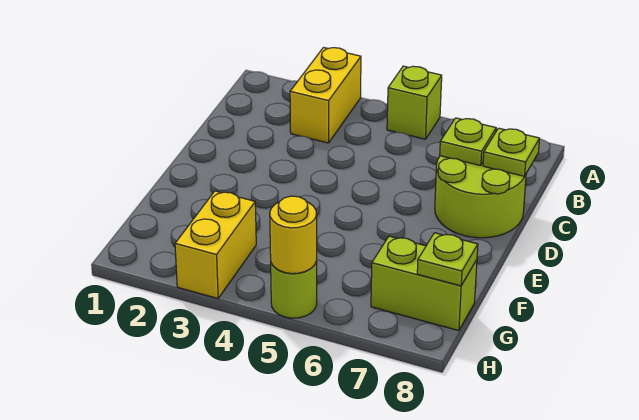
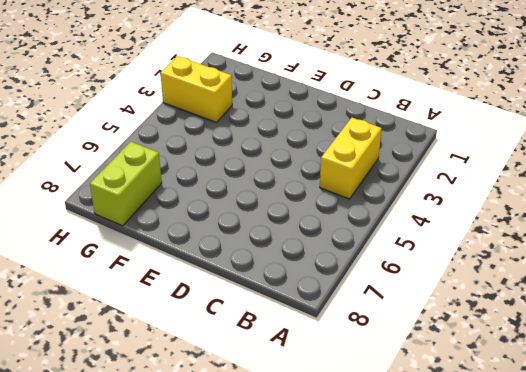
yellow 1x2 brick [320,118,382,199] -> yellow 1x2 brick turned to [290,48,361,143]
none -> lime 1x1 brick [387,66,442,139]
none -> lime 2x2 round brick [435,156,526,238]

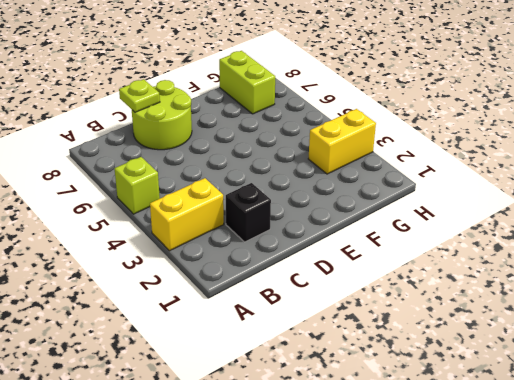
black 1x1 brick [226,183,271,242] -> none
none -> lime 1x1 round brick [271,261,317,318]
none -> lime 1x1 plate [440,118,496,166]

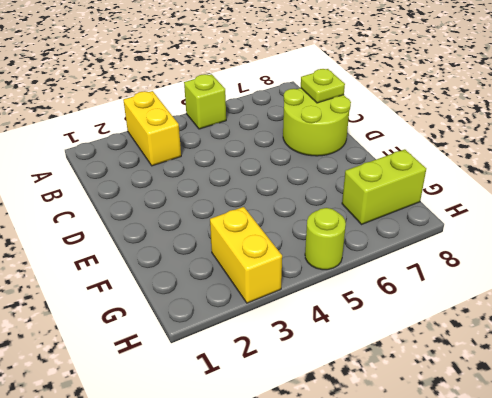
none -> lime 1x1 plate [440,118,496,166]
none -> lime 1x1 plate [417,233,478,286]

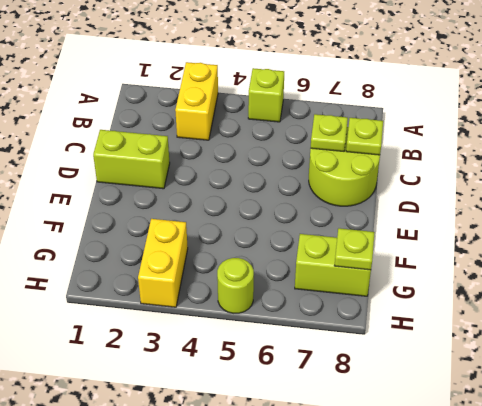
lime 1x2 brick [93,130,170,189] -> none
none -> yellow 1x1 round brick [270,196,317,274]

